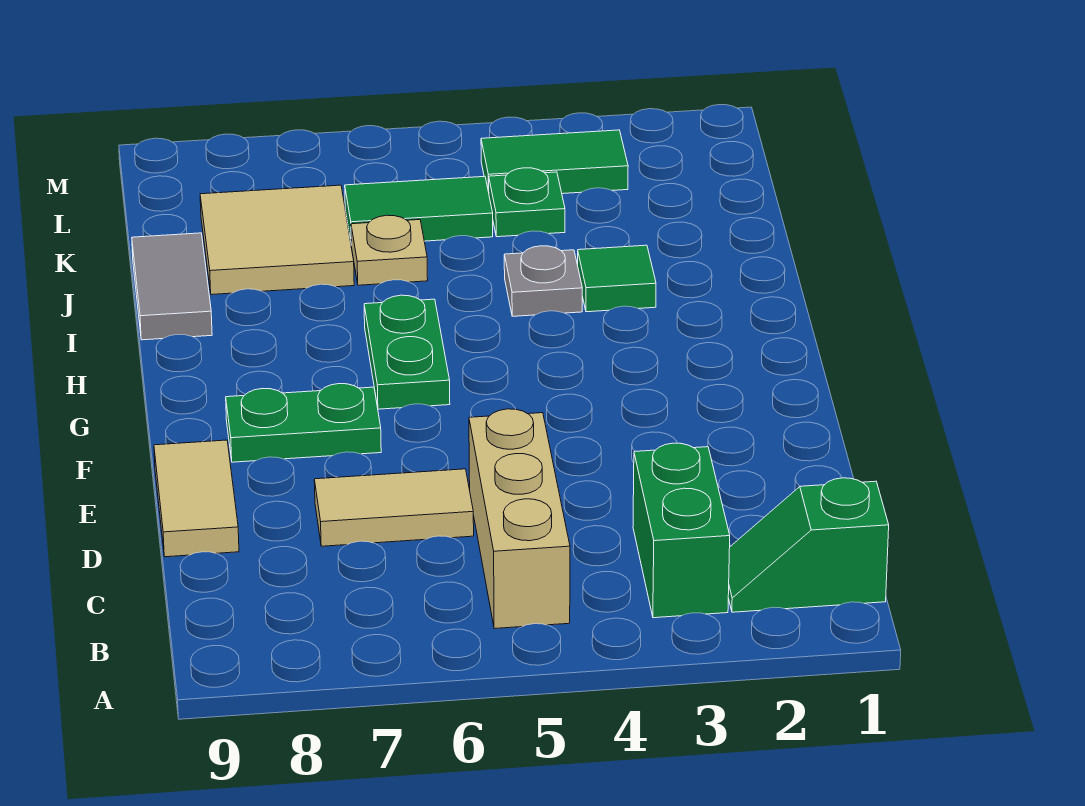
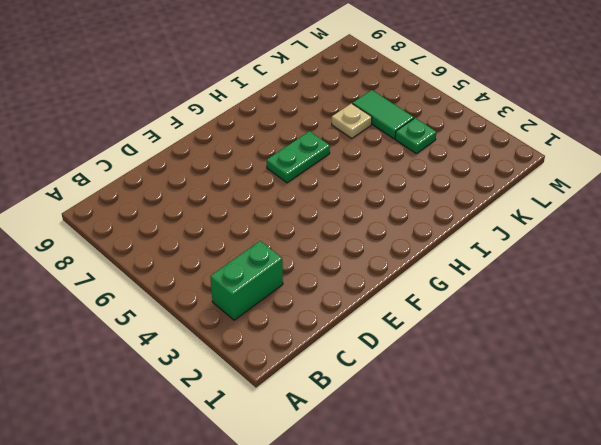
none -> green 1x2 slope [728,478,889,612]
none -> tan 1x3 brick [469,409,570,629]
none -> tan 1x2 tile [314,469,474,546]

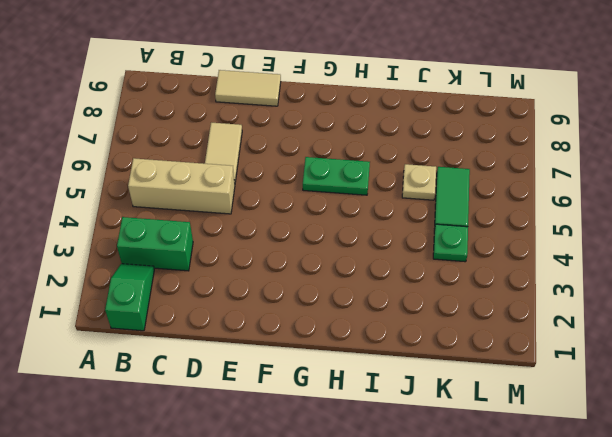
none -> green 1x2 plate [226,384,381,462]
none -> green 1x1 tile [578,245,656,312]
none -> grey 1x1 plate [504,246,582,316]

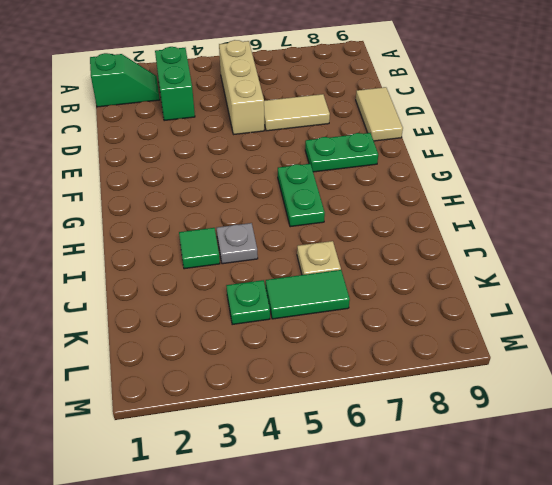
none -> grey 1x2 tile [132,233,212,340]
none -> tan 2x2 tile [200,185,354,295]
none -> green 1x2 tile [481,130,628,194]

